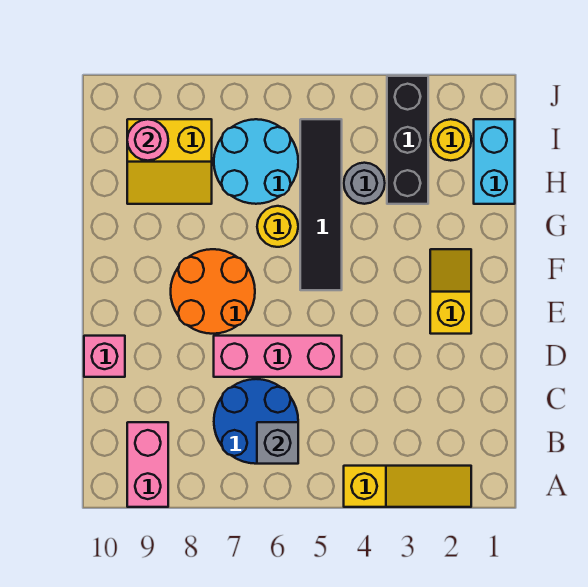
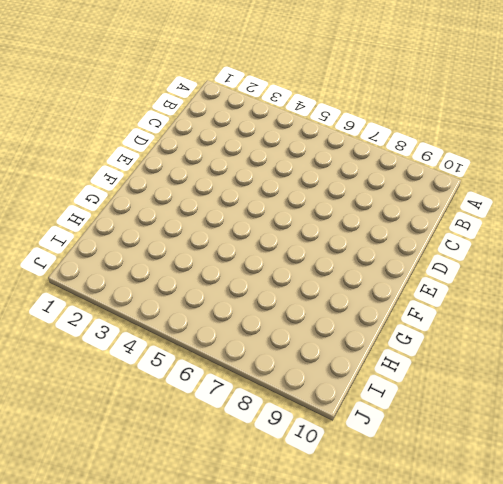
none -> yellow 1x3 slope [344,466,471,507]
none -> pink 1x2 brick [127,422,168,507]
none -> blue 2x2 round brick [214,379,298,464]

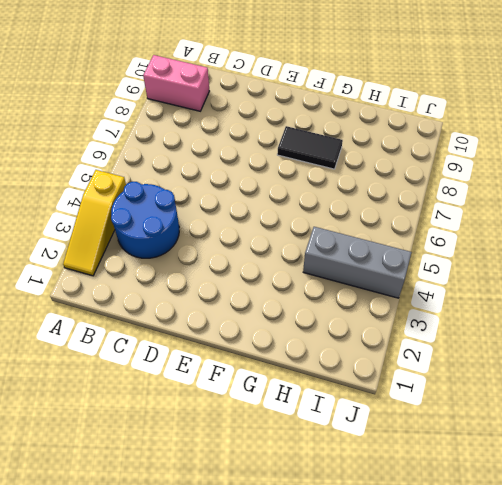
blue 2x2 round brick [111,182,179,258] -> blue 2x2 round brick moved to [214,379,298,464]
black 1x2 tile [277,126,343,169] -> orange 2x2 round brick [171,249,255,334]
grey 1x3 brick [303,227,412,298] -> grey 1x1 round brick [344,163,385,204]
none -> pink 1x3 brick [214,336,342,377]
none -> pink 1x1 brick [84,336,125,377]
none -> yellow 1x2 slope [430,249,471,334]

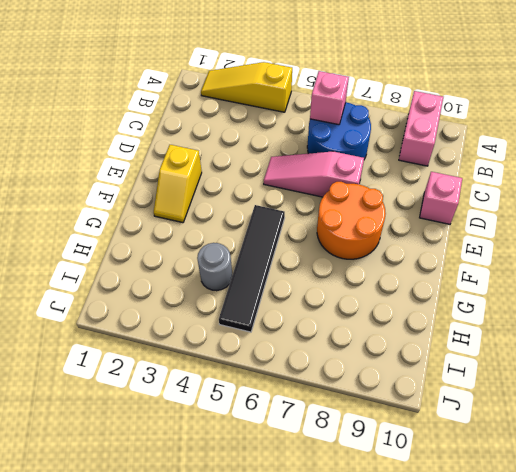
pink 1x1 brick [310,71,349,125] -> grey 1x1 brick [257,422,298,464]
pink 1x3 slope [264,151,364,197] -> pink 1x3 brick [214,336,342,377]
none -> yellow 1x1 round brick [257,206,298,247]
none -> cyan 1x2 brick [474,119,515,204]
none -> black 1x3 brick [387,76,428,204]

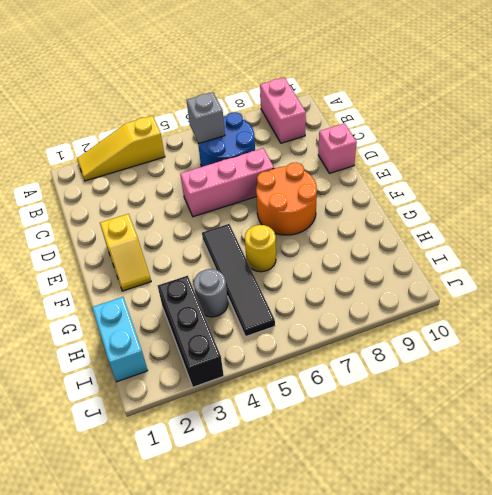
none -> cyan 2x2 round brick [214,119,298,204]
none -> yellow 2x2 slope [127,119,212,204]
none -> yellow 1x1 round brick [430,119,471,161]

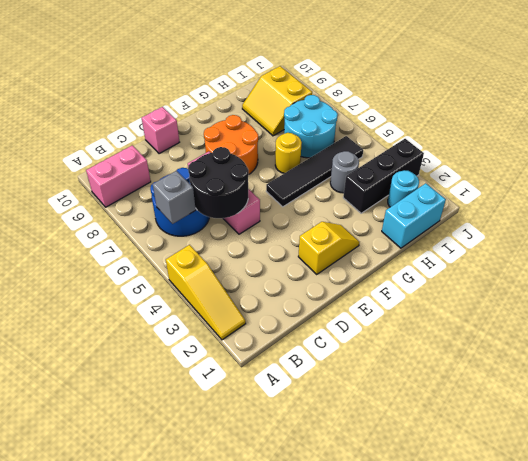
black 2x2 round brick [188,147,249,218] -> none
cyan 1x1 round brick [388,170,419,207] -> yellow 1x1 round brick [430,119,471,161]
none -> pink 1x1 round brick [127,119,168,161]

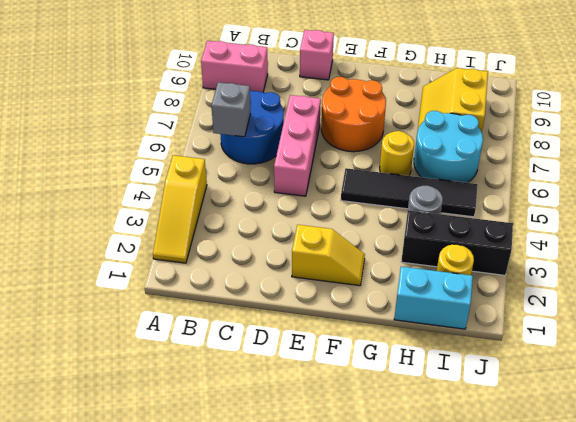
none -> pink 1x1 round brick [127,119,168,161]

